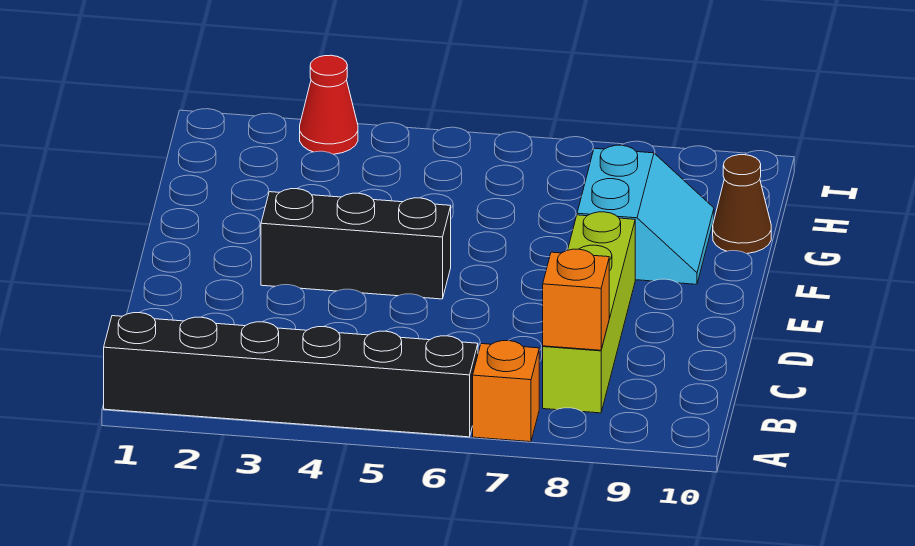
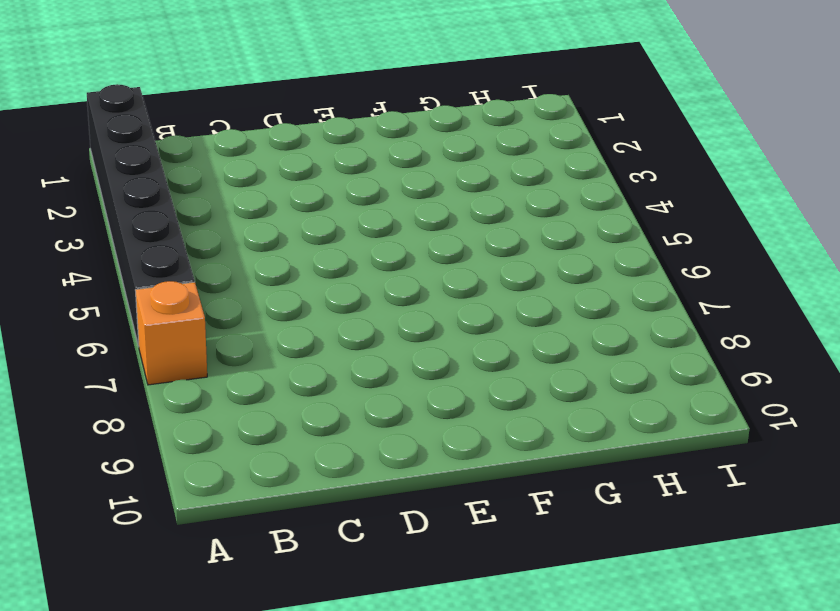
none -> lime 1x4 brick [543,212,635,413]
none -> black 1x3 brick [261,189,451,299]

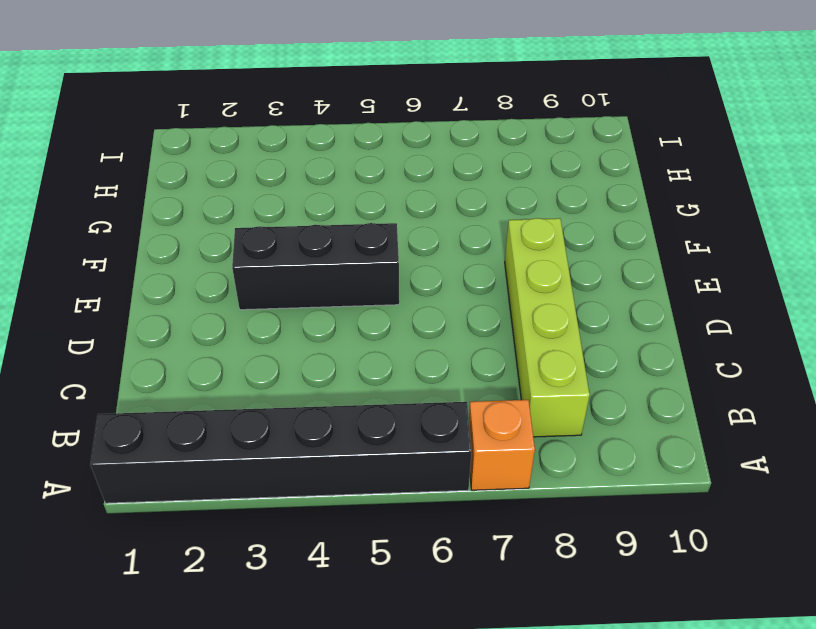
none -> cyan 2x2 slope [577,145,714,284]
none -> brown 1x1 cone [713,155,771,254]

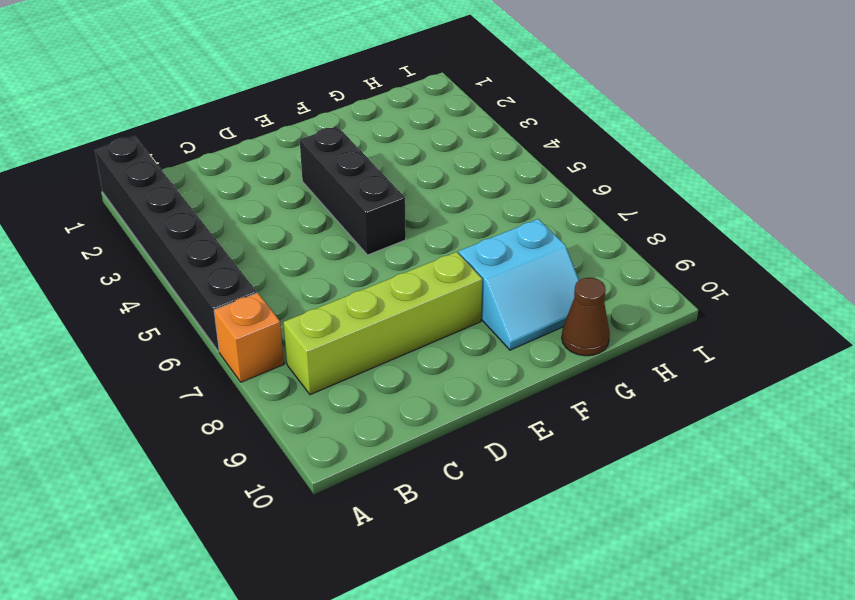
none -> red 1x1 cone [300,55,358,154]
none -> orange 1x1 brick [543,249,609,350]

